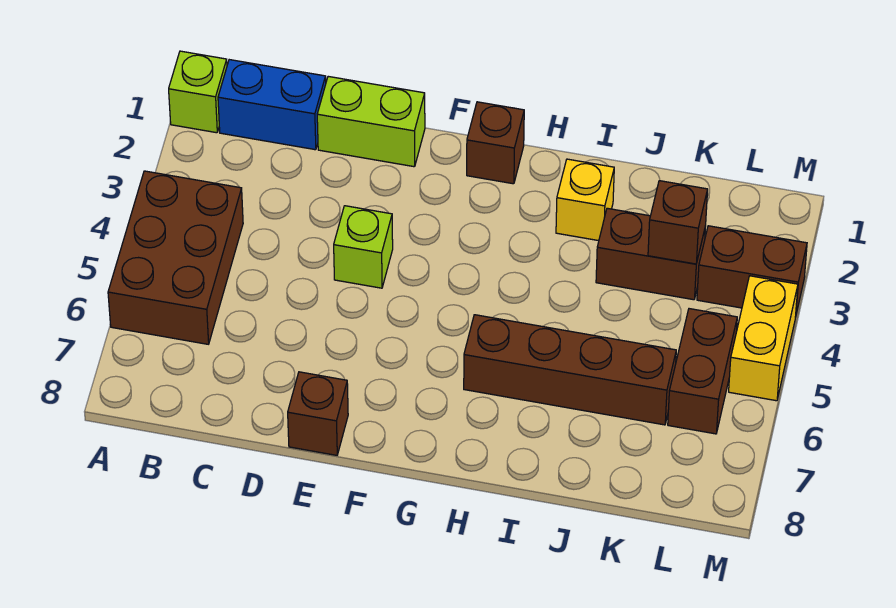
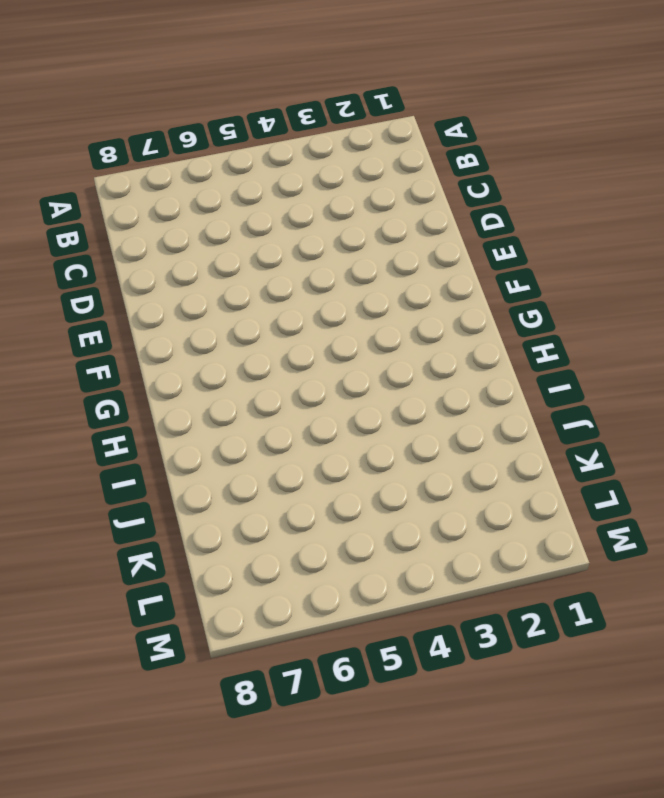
none -> lime 1x1 brick [169,51,227,133]
none -> brown 2x3 brick [108,171,243,344]
none -> blue 1x2 brick [218,60,326,150]

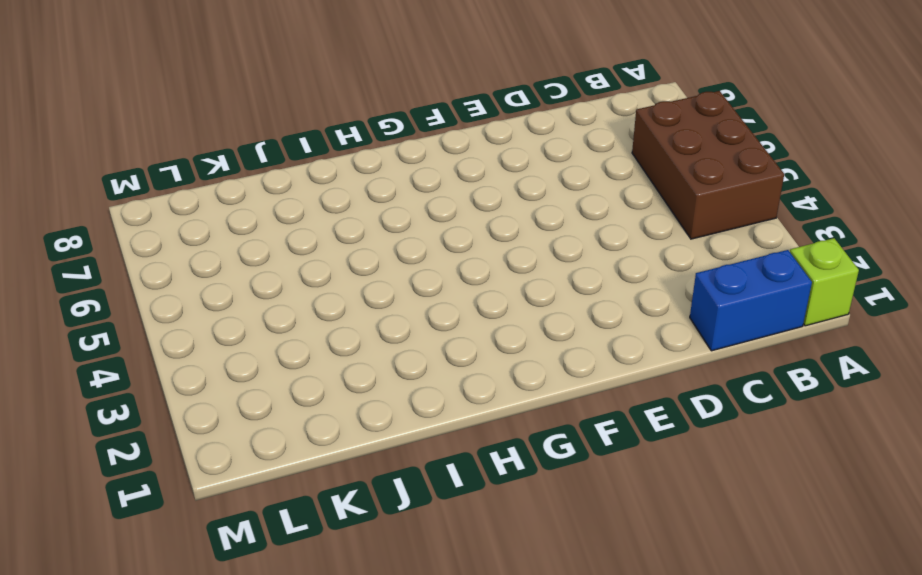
none -> lime 1x2 brick [317,76,425,167]
none -> lime 1x1 brick [334,206,393,288]
none -> brown 1x1 brick [288,372,348,455]

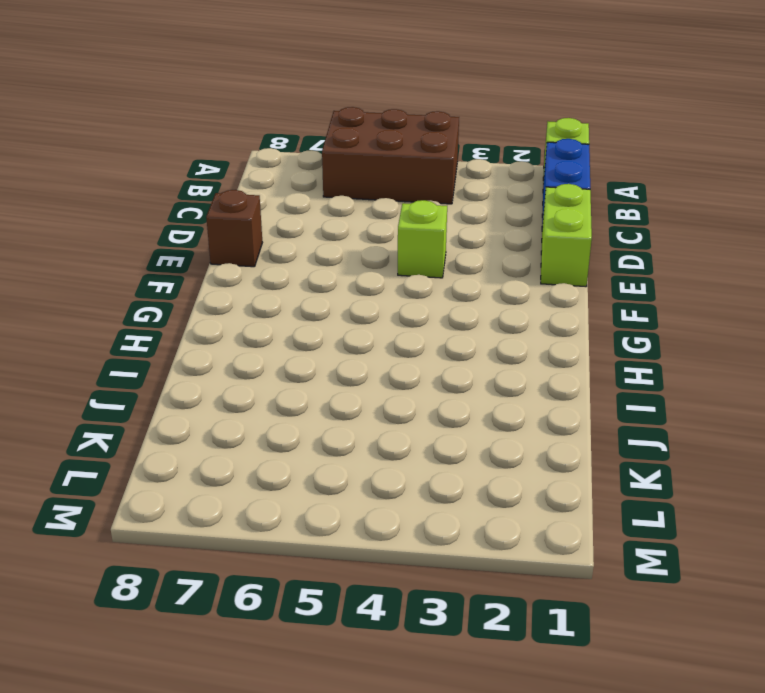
none -> brown 1x1 brick [467,102,524,184]
none -> brown 1x4 brick [464,315,676,425]
none -> yellow 1x1 brick [556,159,614,241]

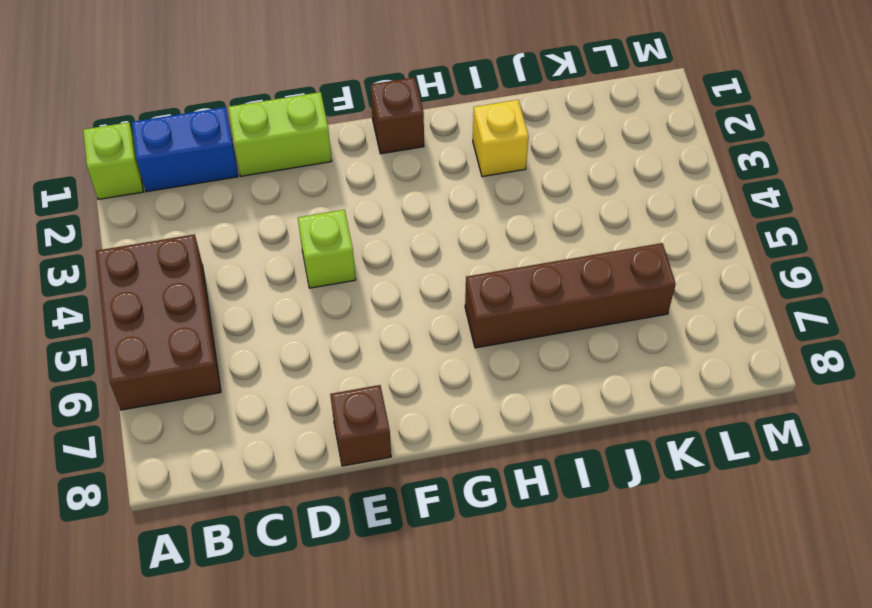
none -> brown 1x2 brick [596,208,706,300]
none -> brown 1x2 brick [697,226,807,314]
none -> brown 1x2 brick [668,309,737,434]

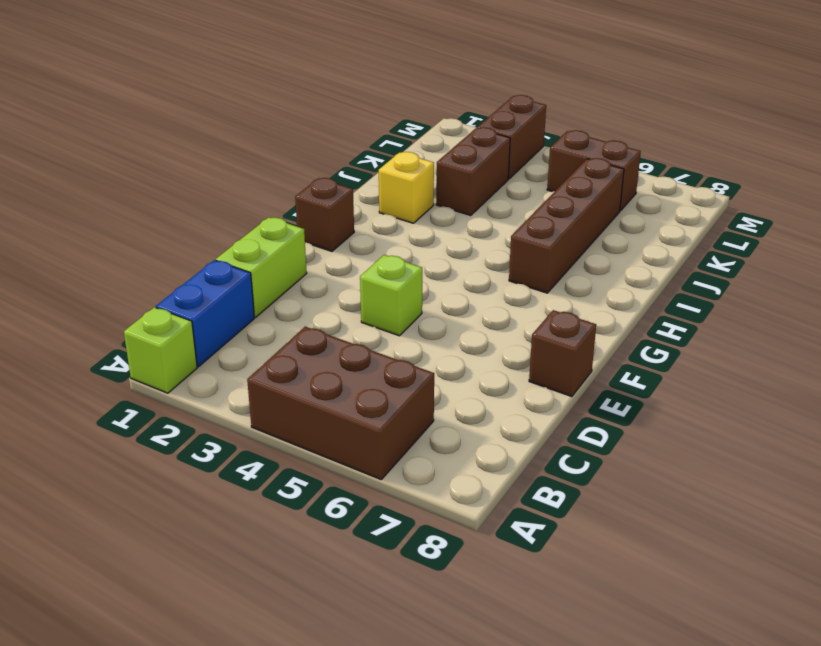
none -> yellow 1x2 brick [729,276,798,401]
none -> brown 1x1 brick [648,181,708,264]

